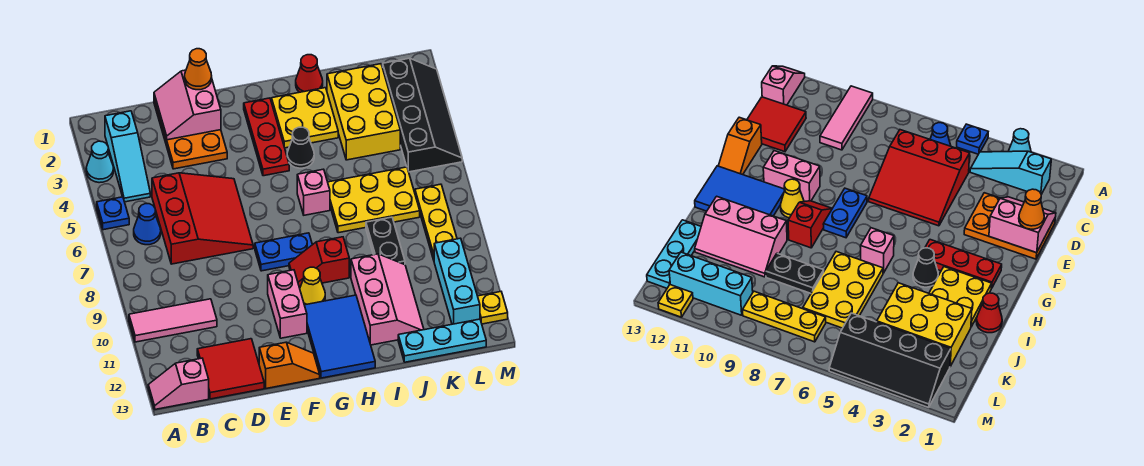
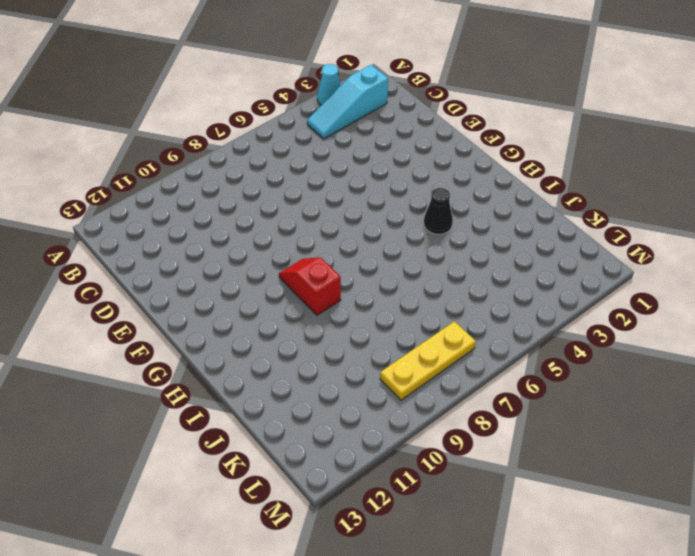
none -> blue 1x1 plate [97,197,129,230]
none -> pink 1x3 tile [129,299,217,342]
none -> pink 1x2 slope [148,358,209,409]
none -> blue 1x1 cone [134,204,161,245]

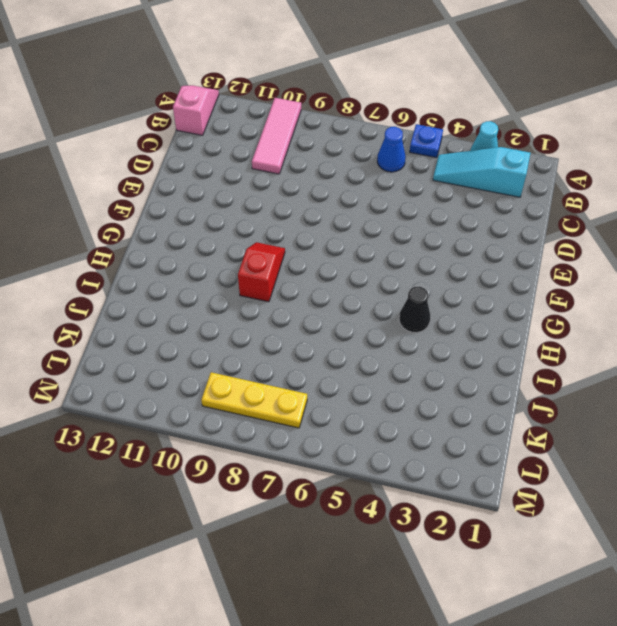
none -> red 3x3 slope [152,173,253,264]
none -> red 2x2 tile [197,339,264,399]
none -> orange 2x3 plate [154,98,227,169]
none -> orange 1x2 slope [259,342,320,389]

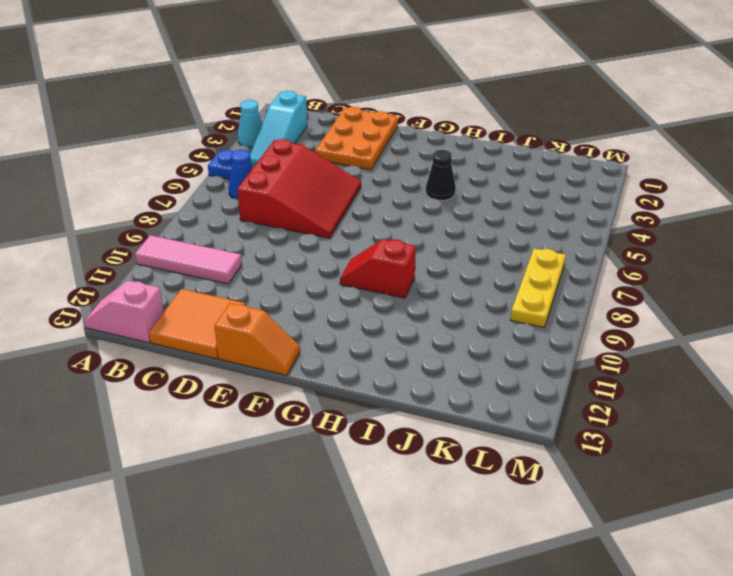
orange 2x2 tile [149,289,245,359] -> red 2x2 tile [197,339,264,399]
none -> blue 1x2 plate [255,233,312,271]
none -> pink 1x2 brick [268,270,307,338]
none -> red 1x3 plate [244,98,289,176]
none -> yellow 1x1 cone [300,267,325,305]

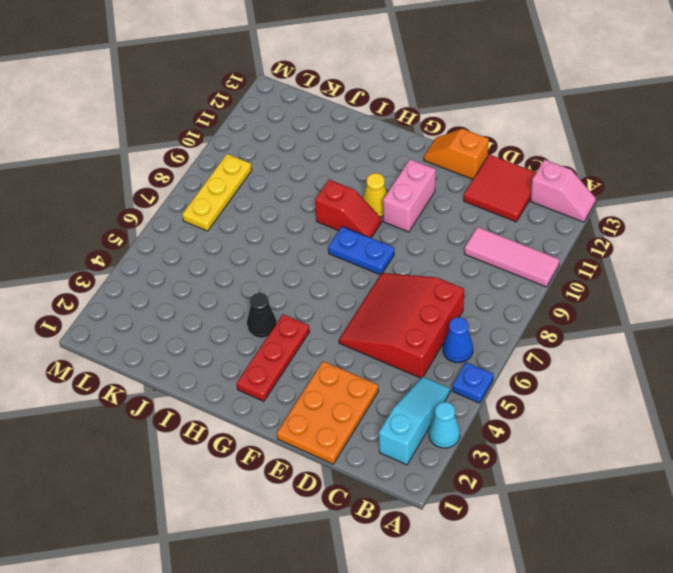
none -> blue 2x3 tile [305,295,375,378]
none -> yellow 2x2 plate [272,88,338,148]
none -> pink 1x1 brick [297,169,330,215]
none -> red 1x1 cone [296,55,323,92]

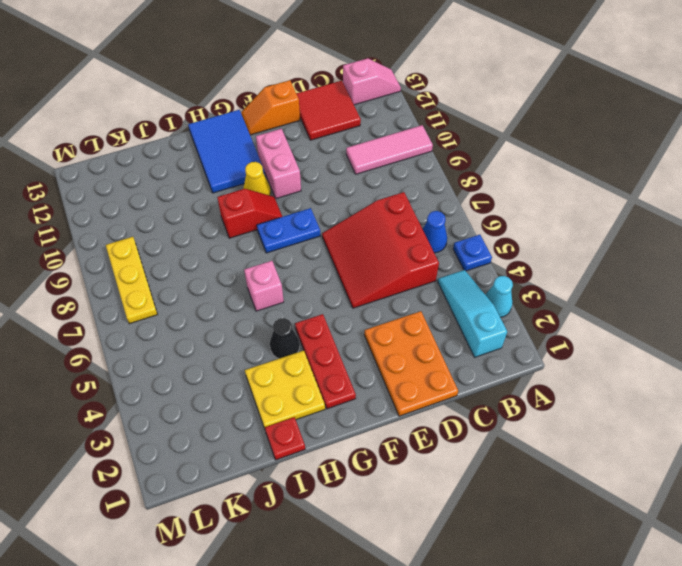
red 1x1 plate [265,417,305,460] -> red 1x1 cone [296,55,323,92]
none -> yellow 2x3 plate [328,167,420,233]
none -> pink 2x3 slope [351,254,424,345]
none -> yellow 2x3 brick [327,64,400,160]
none -> black 1x2 plate [366,217,405,265]

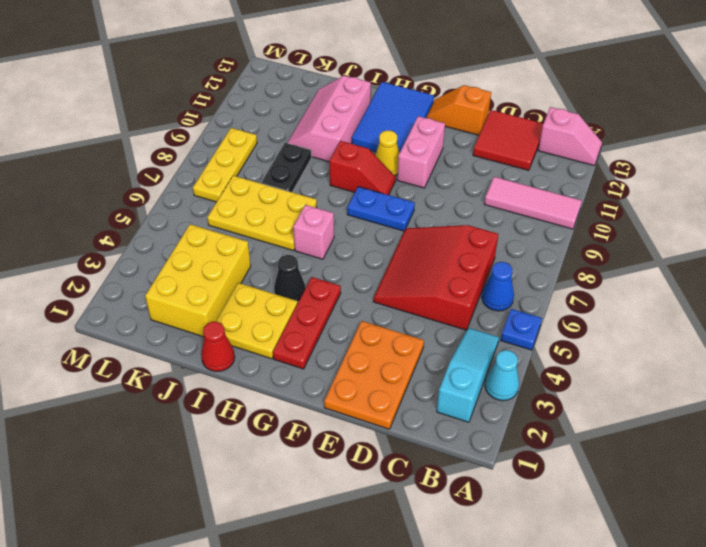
none -> cyan 1x3 plate [398,319,486,362]
none -> black 2x4 slope [383,58,462,172]
none -> cyan 1x3 brick [434,238,480,324]
none -> yellow 1x1 plate [478,292,508,324]

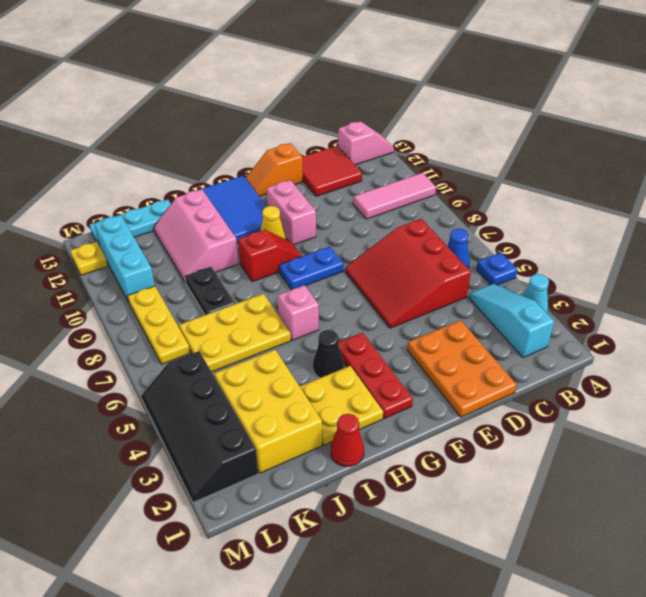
none -> pink 2x2 slope [154,70,221,140]
none -> orange 1x1 cone [185,49,212,90]

